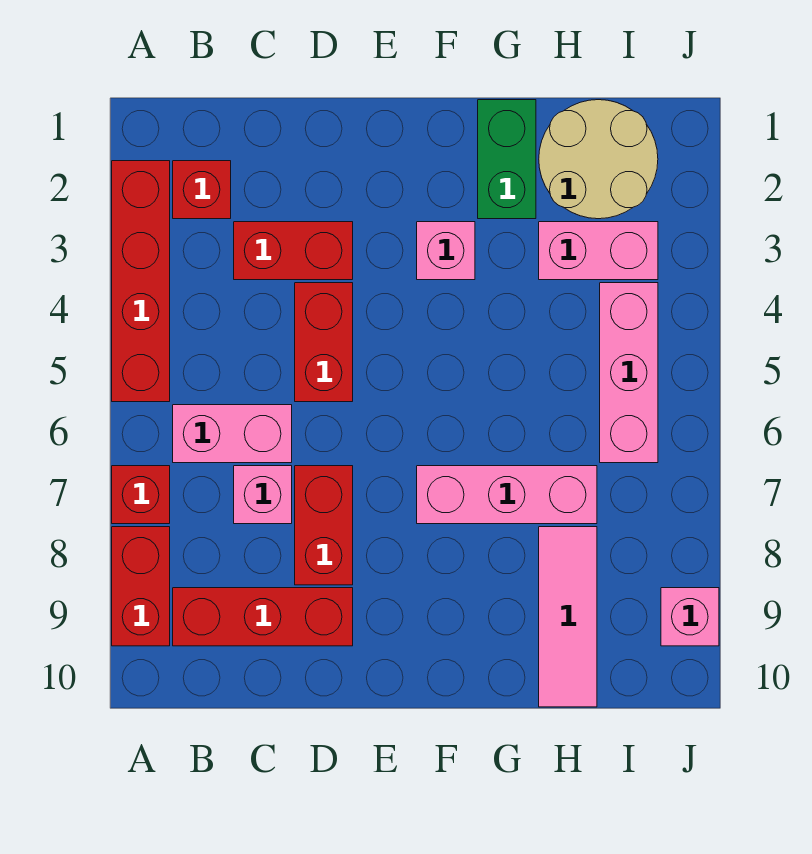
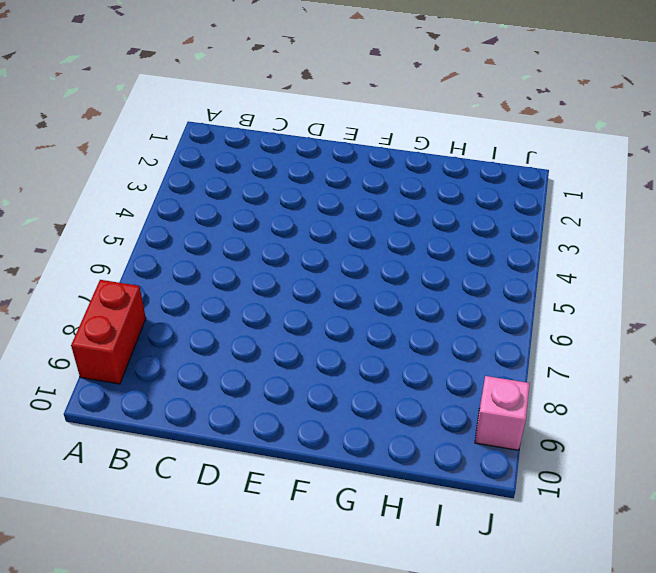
none -> red 1x4 brick [112,161,170,402]
none -> red 1x1 brick [112,466,170,524]
none -> red 1x1 brick [173,161,231,219]

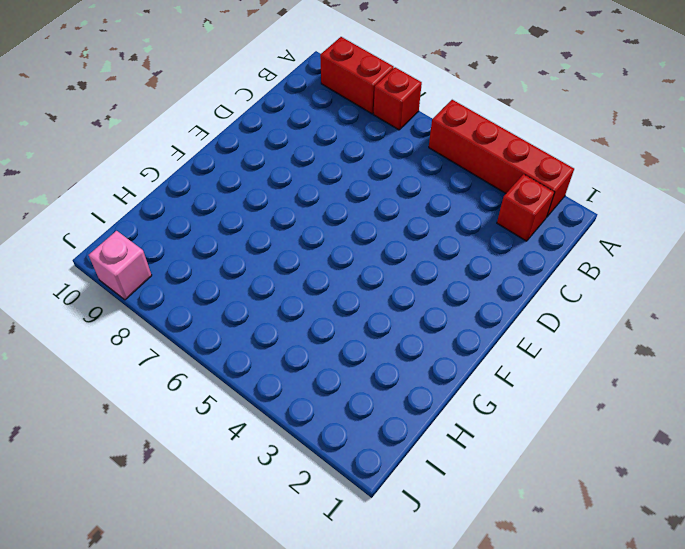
none -> pink 1x2 brick [173,405,292,463]
none -> red 1x3 brick [173,588,353,646]
none -> red 1x2 brick [234,222,353,280]

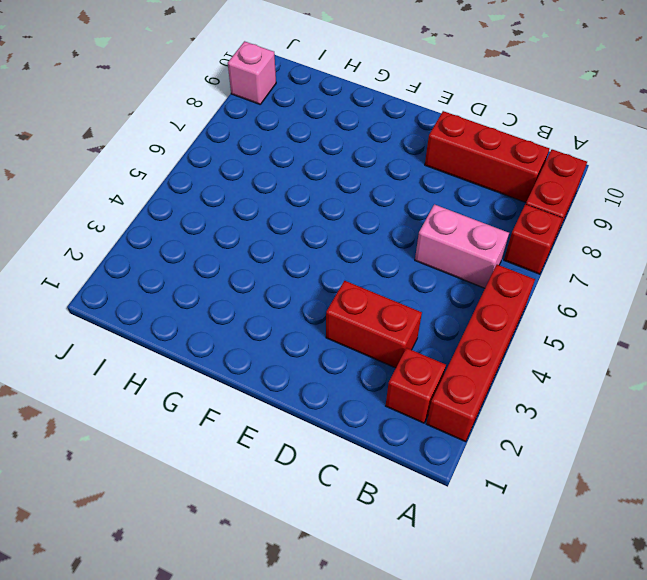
none -> pink 1x1 brick [234,466,292,524]
none -> red 1x2 brick [295,283,353,402]
none -> red 1x2 brick [295,466,353,585]

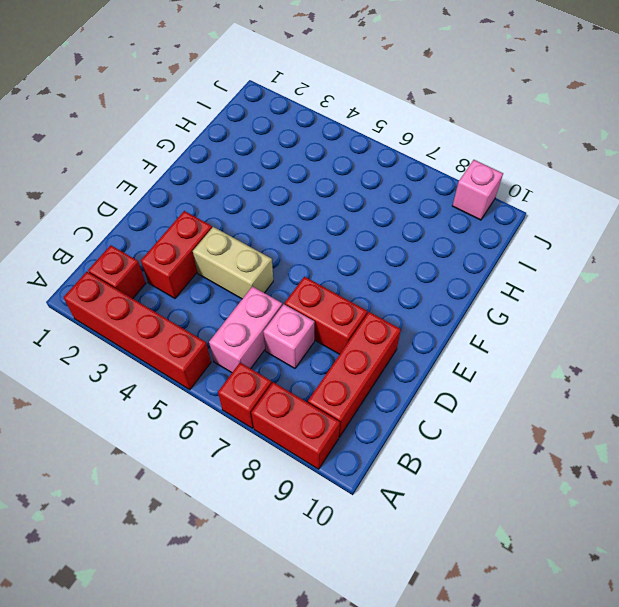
tan 1x2 brick [193,227,273,299] -> red 1x2 brick [295,283,353,402]
none -> pink 1x1 brick [417,222,475,280]
none -> pink 1x3 brick [417,466,597,524]
none -> green 1x2 brick [478,100,536,219]

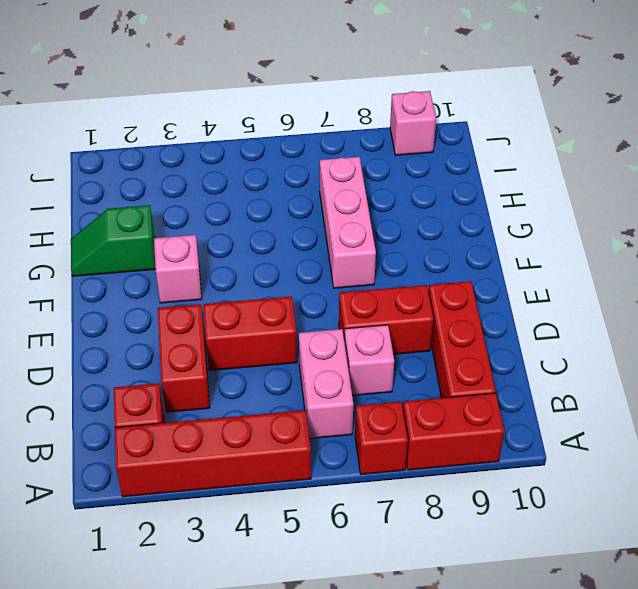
green 1x2 slope [71,205,156,276] -> green 1x2 brick [478,100,536,219]
none -> tan 2x2 round brick [539,100,658,219]
none -> pink 1x2 brick [539,222,658,280]
none -> pink 1x3 tile [539,527,597,707]

